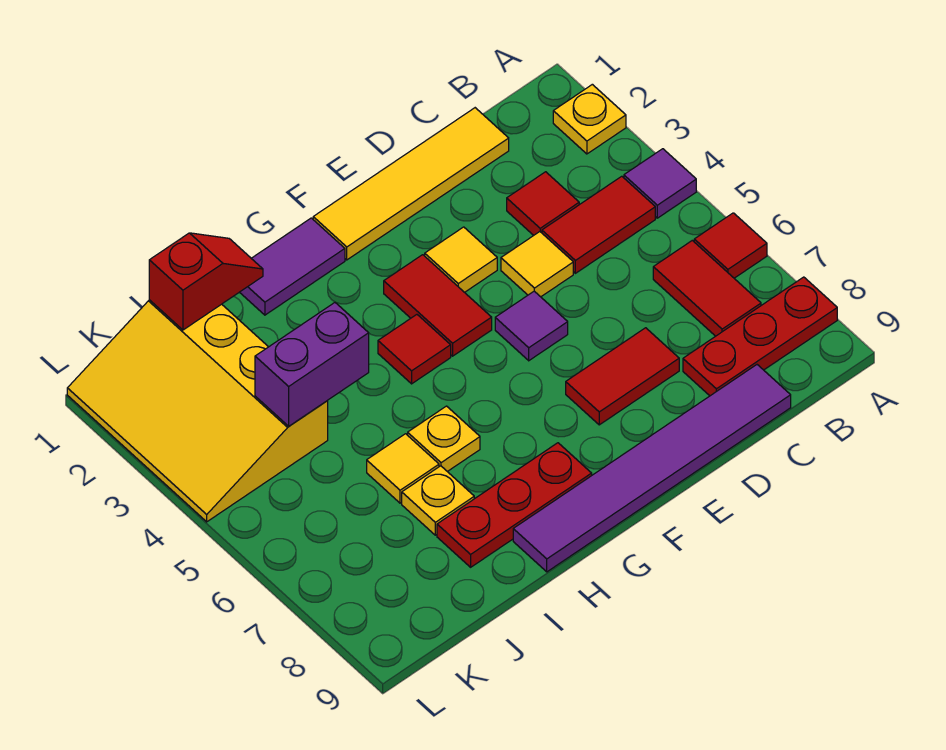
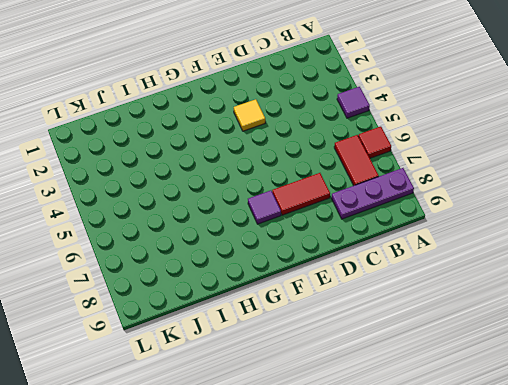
purple 1x3 plate [331,168,414,219] -> red 1x3 plate [683,277,837,396]
purple 1x1 tile [248,191,281,224] -> purple 1x1 tile moved to [495,291,568,361]
none -> yellow 1x1 plate [553,84,626,154]
none -> red 1x2 tile [542,176,655,273]
none -> yellow 1x4 tile [313,108,509,260]

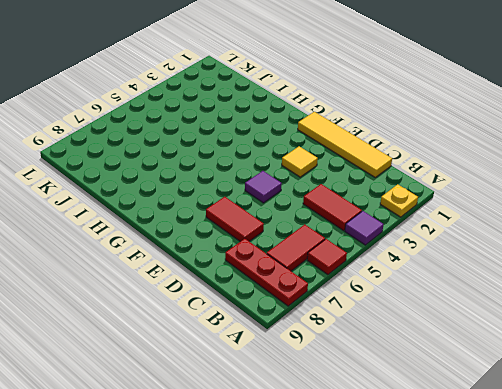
none -> red 1x1 tile [507,172,579,235]
none -> purple 1x6 tile [513,365,791,572]
none -> yellow 1x1 tile [501,232,573,297]

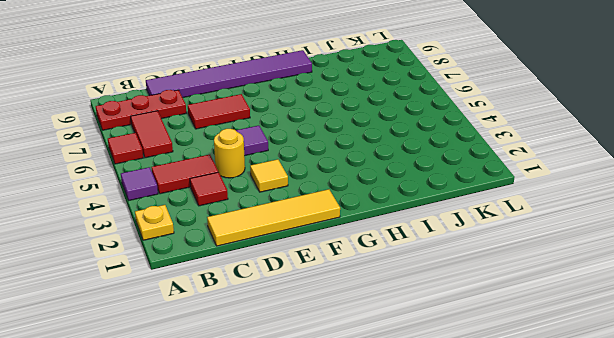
yellow 1x1 round brick [214,129,245,178] -> yellow 1x1 tile [501,232,573,297]
none -> red 1x2 tile [384,255,492,356]
none -> purple 1x2 tile [240,218,345,315]
none -> red 1x1 tile [378,315,451,384]

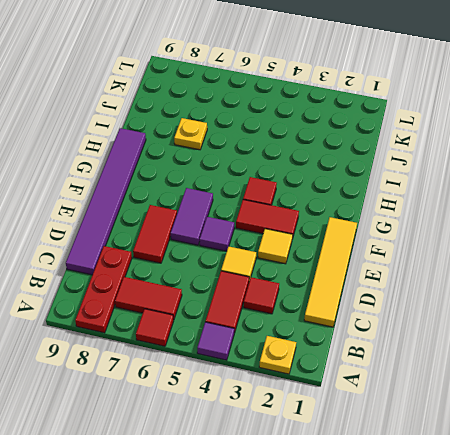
purple 1x2 tile [171,188,213,245] -> purple 1x2 tile moved to [240,218,345,315]
none -> red 1x3 plate [437,443,592,567]
none -> yellow 1x1 plate [408,406,480,472]
none -> yellow 1x1 tile [367,434,439,503]

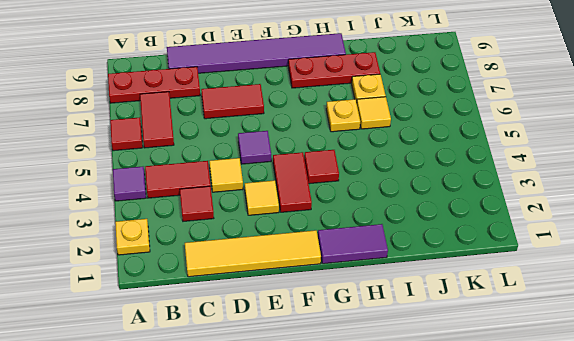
none -> yellow 3x4 slope [67,300,328,522]
none -> red 1x2 slope [149,233,263,330]
none -> purple 1x2 brick [255,303,369,426]

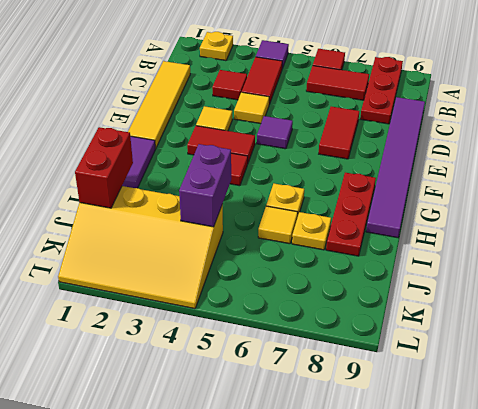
red 1x2 brick [75,127,133,208] -> red 1x2 slope [149,233,263,330]

